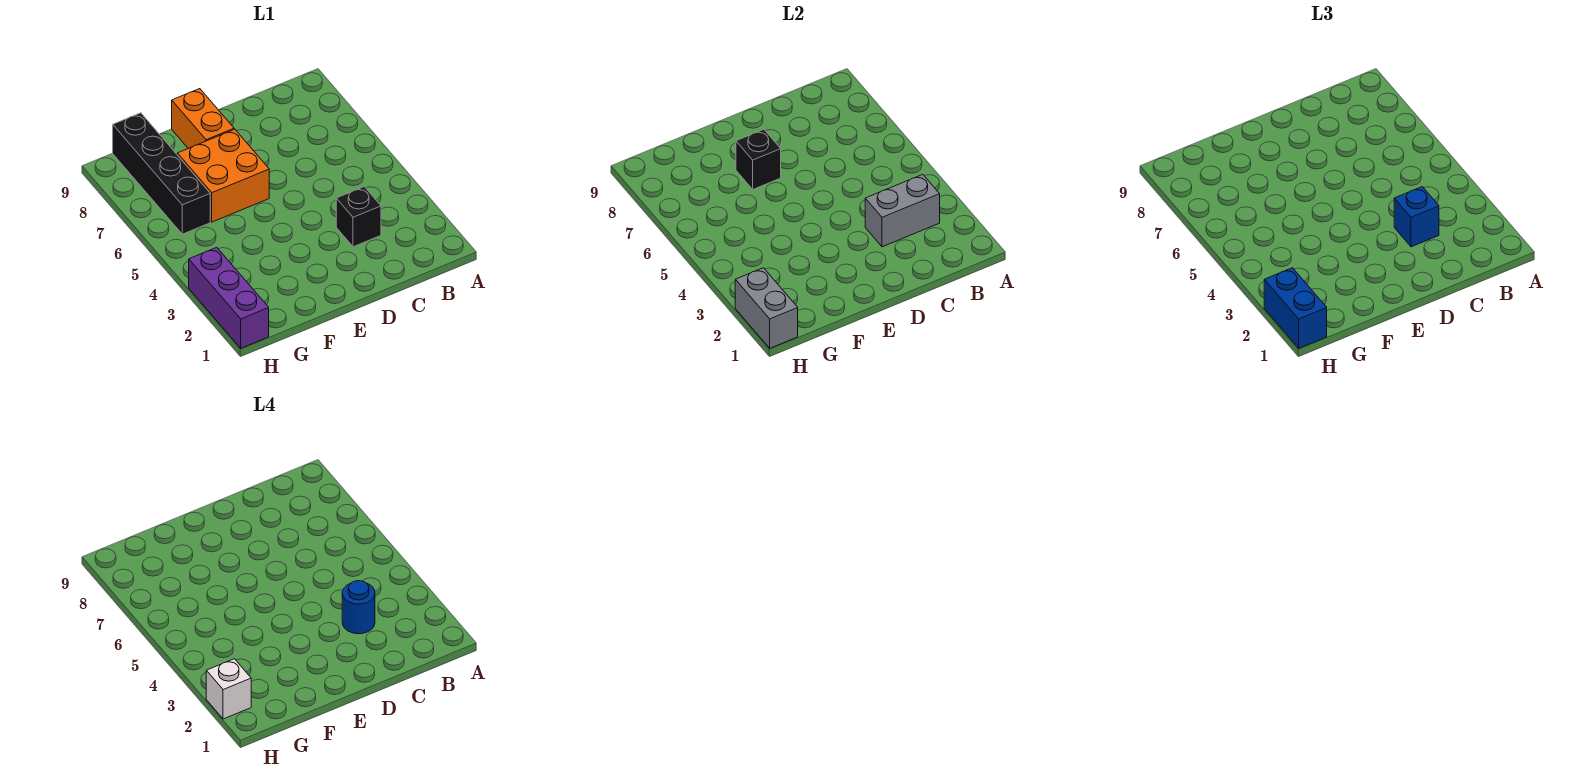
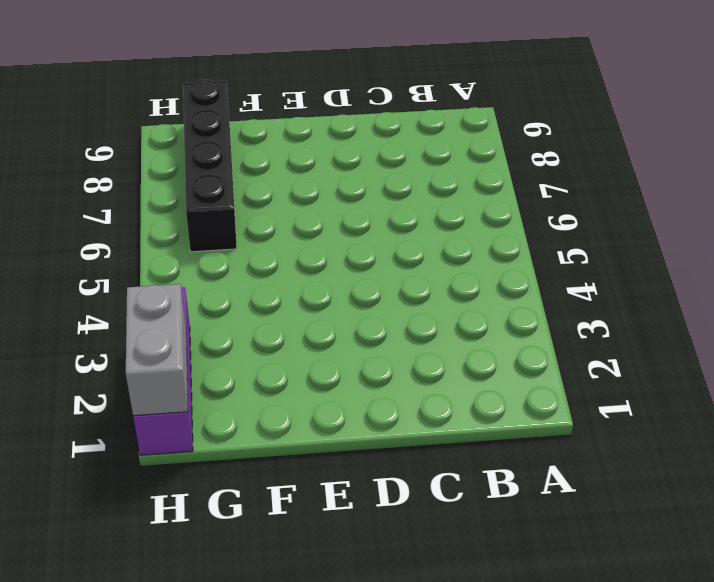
none -> black 1x1 brick [336,187,381,247]
none -> orange 2x2 brick [177,129,269,222]
none -> orange 1x2 brick [172,89,234,148]

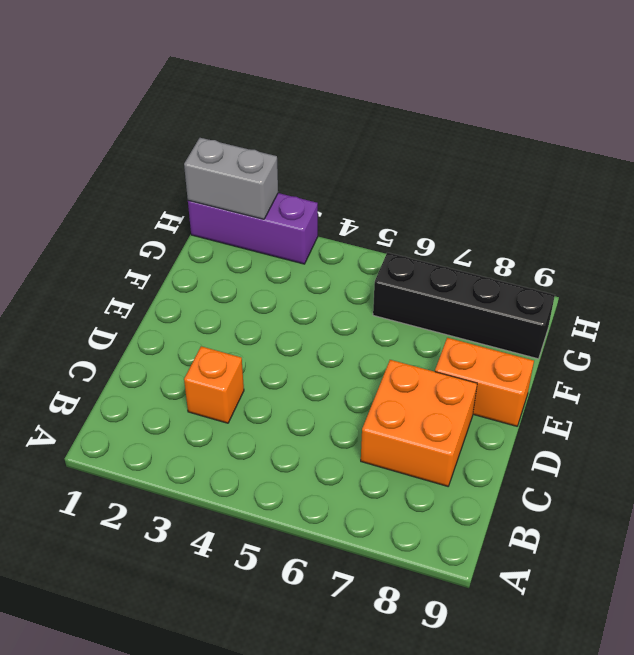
orange 1x1 brick [184,346,244,423] -> black 1x1 brick [336,187,381,247]
orange 2x2 brick [361,360,477,486] -> orange 2x2 brick moved to [177,129,269,222]
none -> grey 1x2 brick [865,174,940,247]
none -> black 1x1 brick [736,129,781,189]
none -> blue 1x1 brick [1394,187,1439,247]

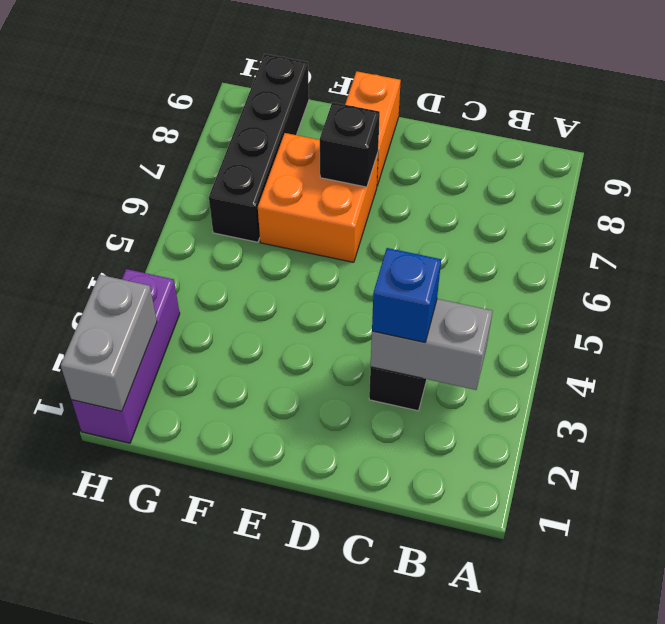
none -> blue 1x2 brick [1264,268,1327,348]
none -> blue 1x1 round brick [342,581,375,634]
none -> white 1x1 brick [206,659,251,719]

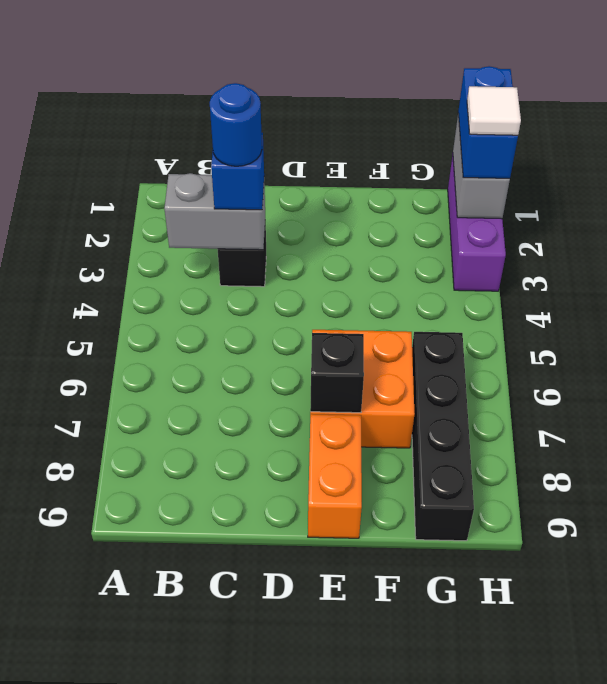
white 1x1 tile [467,86,521,135] -> white 1x1 brick [206,659,251,719]

